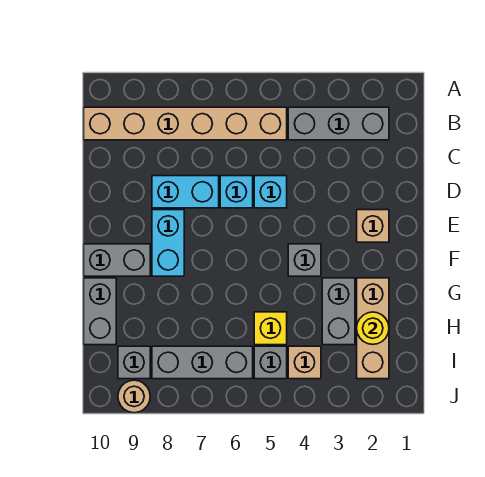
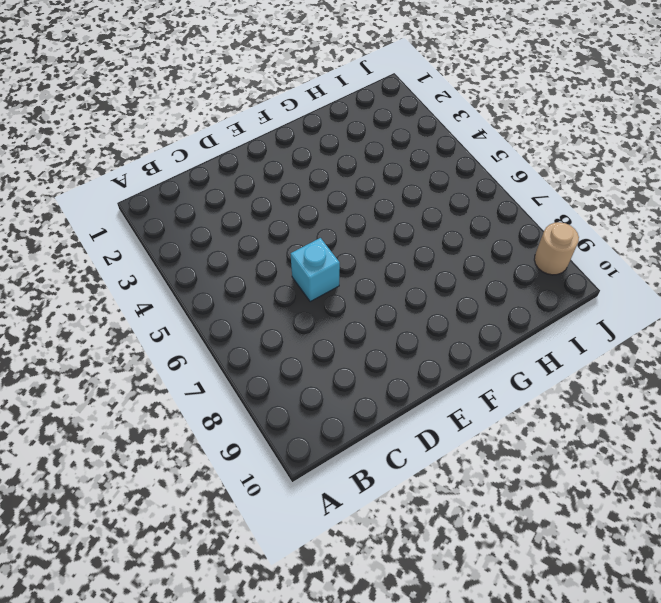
none -> grey 1x3 brick [288,107,389,140]
none -> tan 1x6 brick [84,107,287,140]
none -> cyan 1x1 brick [254,176,287,208]

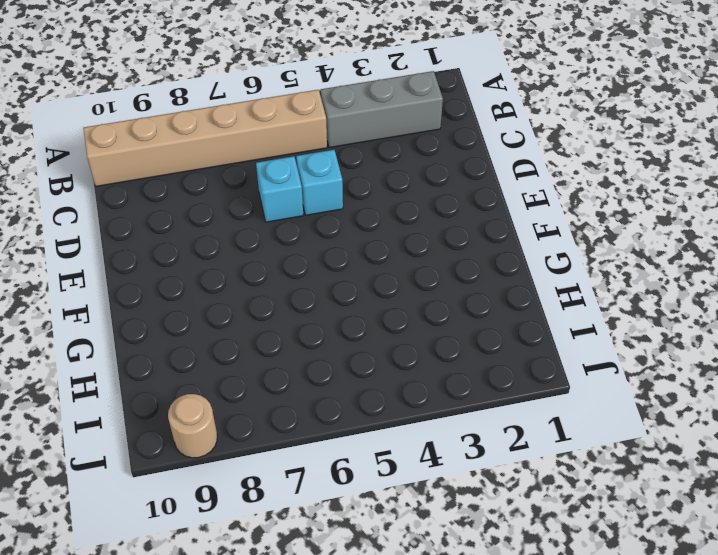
none -> cyan 1x2 brick [152,176,219,208]
none -> tan 1x1 brick [357,210,389,242]
none -> cyan 1x2 brick [152,210,184,276]

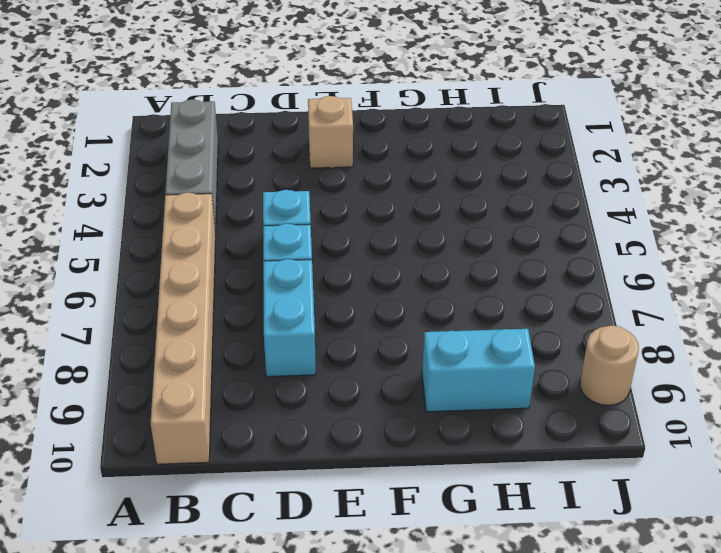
cyan 1x2 brick [422,329,535,412] -> cyan 1x2 brick moved to [152,210,184,276]
none -> grey 1x1 brick [288,244,321,276]
none -> grey 1x2 brick [84,244,150,276]
none -> tan 1x3 brick [357,278,389,379]

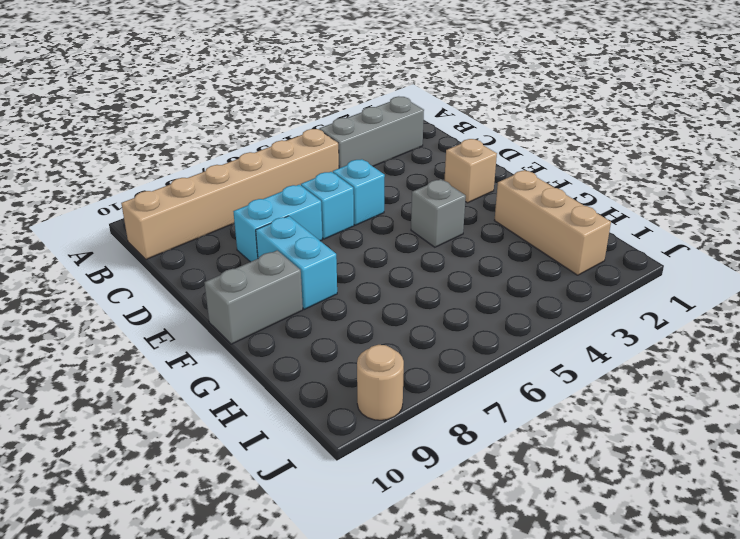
none -> grey 1x2 brick [322,278,355,345]
none -> grey 1x2 brick [84,278,116,345]
none -> yellow 1x1 brick [254,312,287,345]

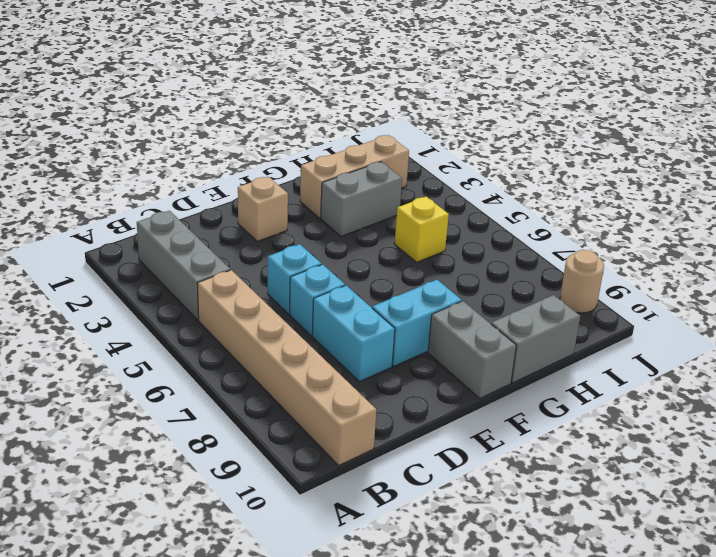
none -> grey 1x1 brick [288,244,321,276]
none -> tan 1x1 brick [288,346,321,379]
none -> grey 1x1 brick [254,346,287,379]

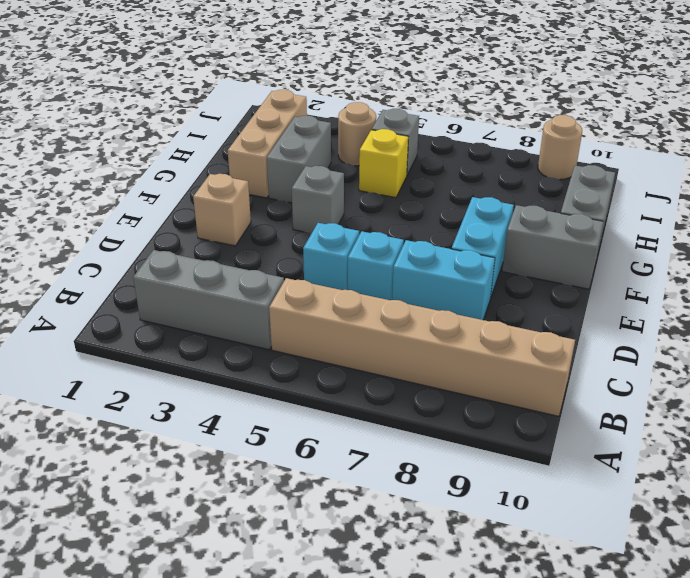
tan 1x1 round brick [338,102,376,166] -> tan 1x1 brick [288,346,321,379]
none -> grey 1x3 brick [152,346,253,379]
none -> grey 1x1 brick [118,346,150,379]
none -> yellow 1x1 round brick [357,312,389,344]

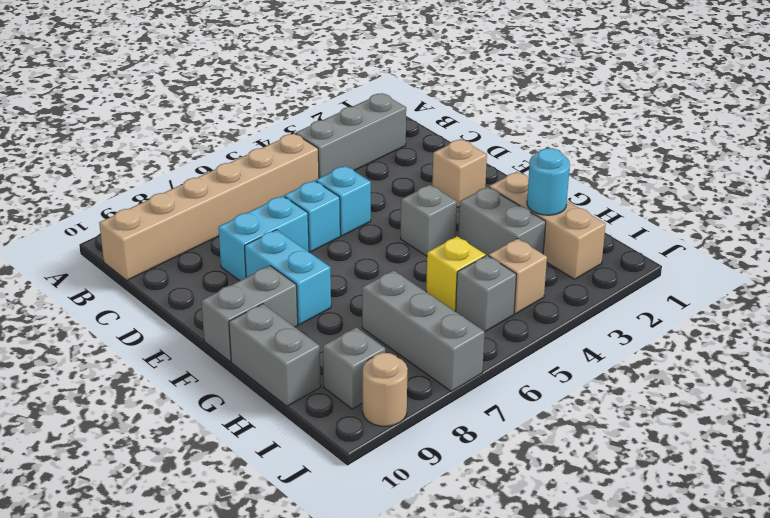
cyan 1x1 round brick [527,148,570,215] -> yellow 1x1 round brick [357,312,389,344]
grey 1x3 brick [362,270,485,391] -> grey 1x3 brick turned to [152,346,253,379]

